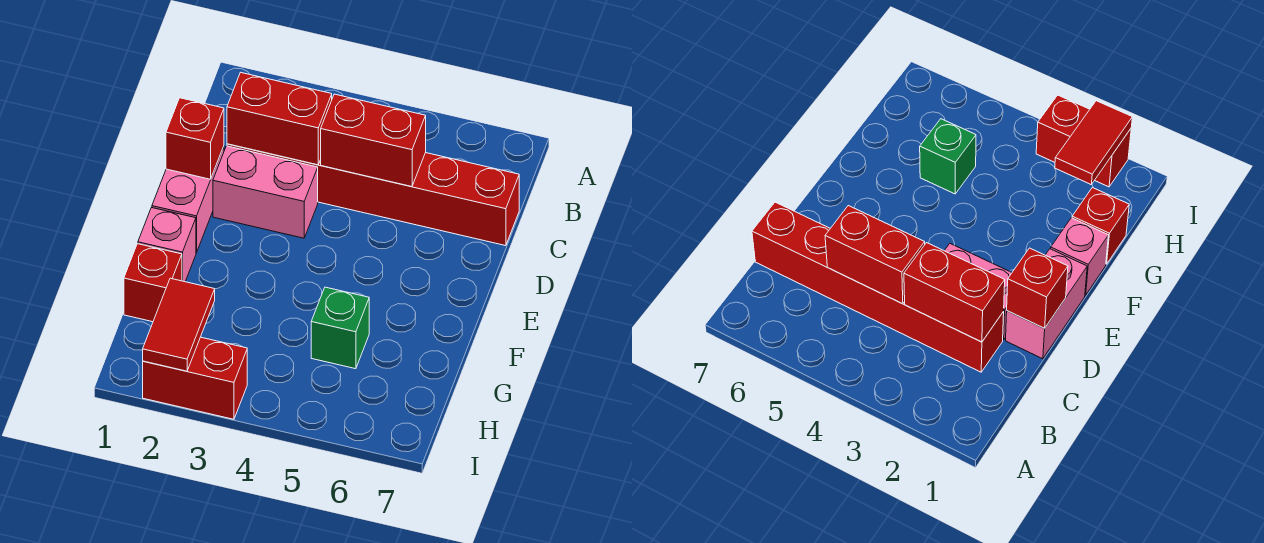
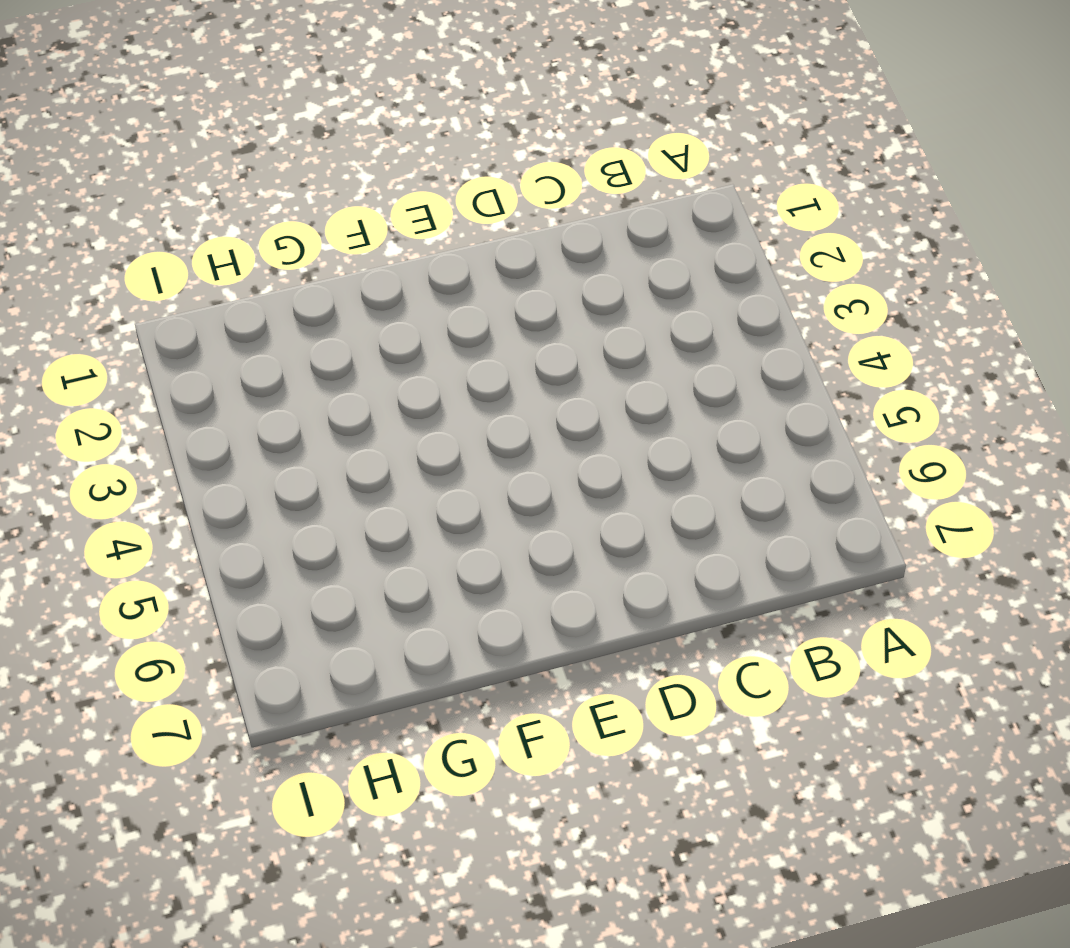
none -> red 1x6 brick [227,144,519,246]
none -> pink 1x2 brick [152,146,224,253]

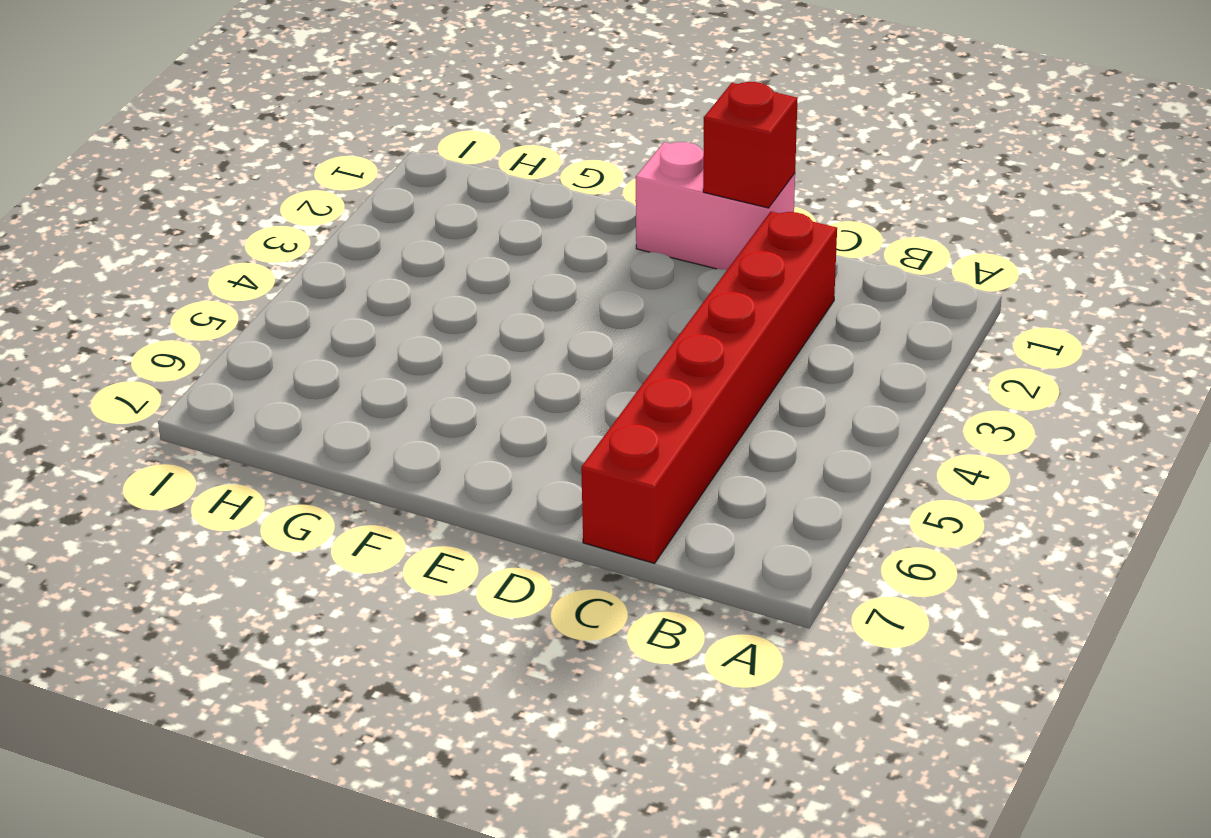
none -> pink 1x2 brick [213,146,318,238]
none -> pink 1x1 brick [138,208,196,282]

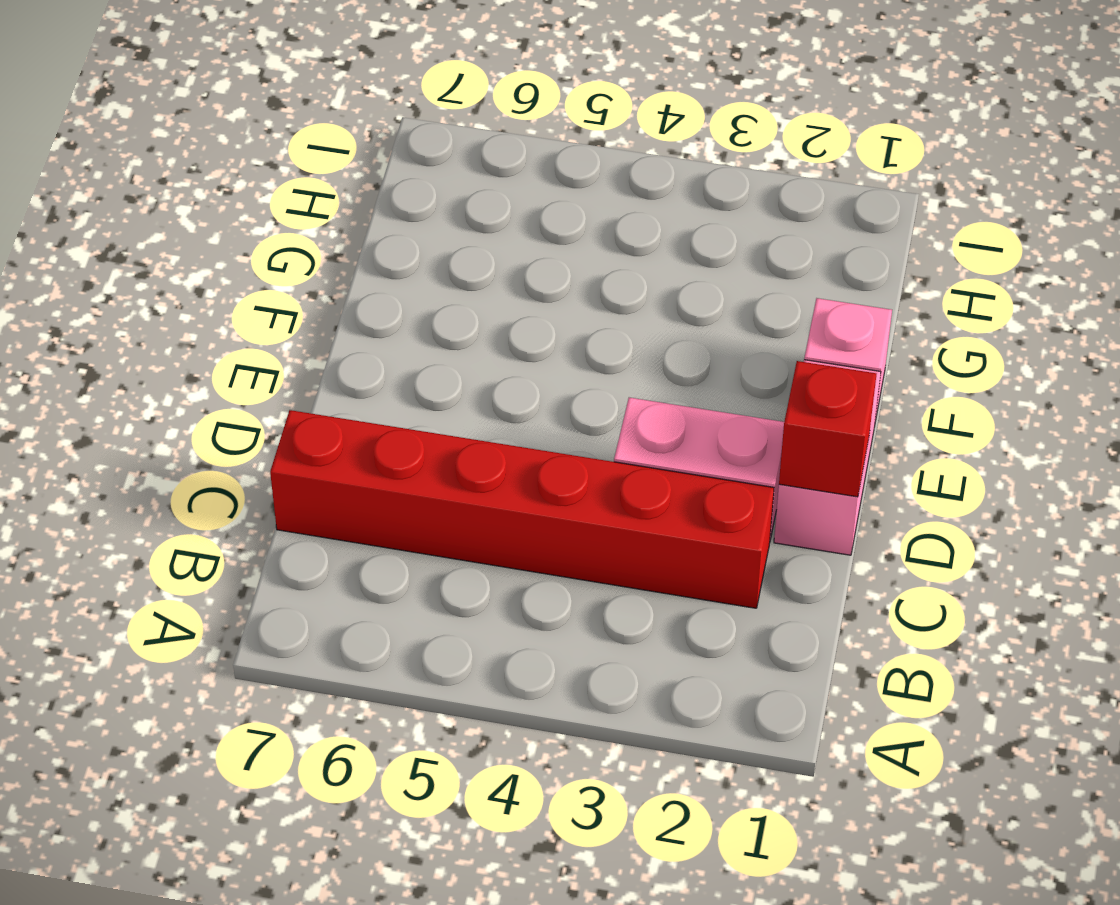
none -> red 1x1 brick [124,244,182,322]
none -> green 1x1 brick [311,287,369,369]

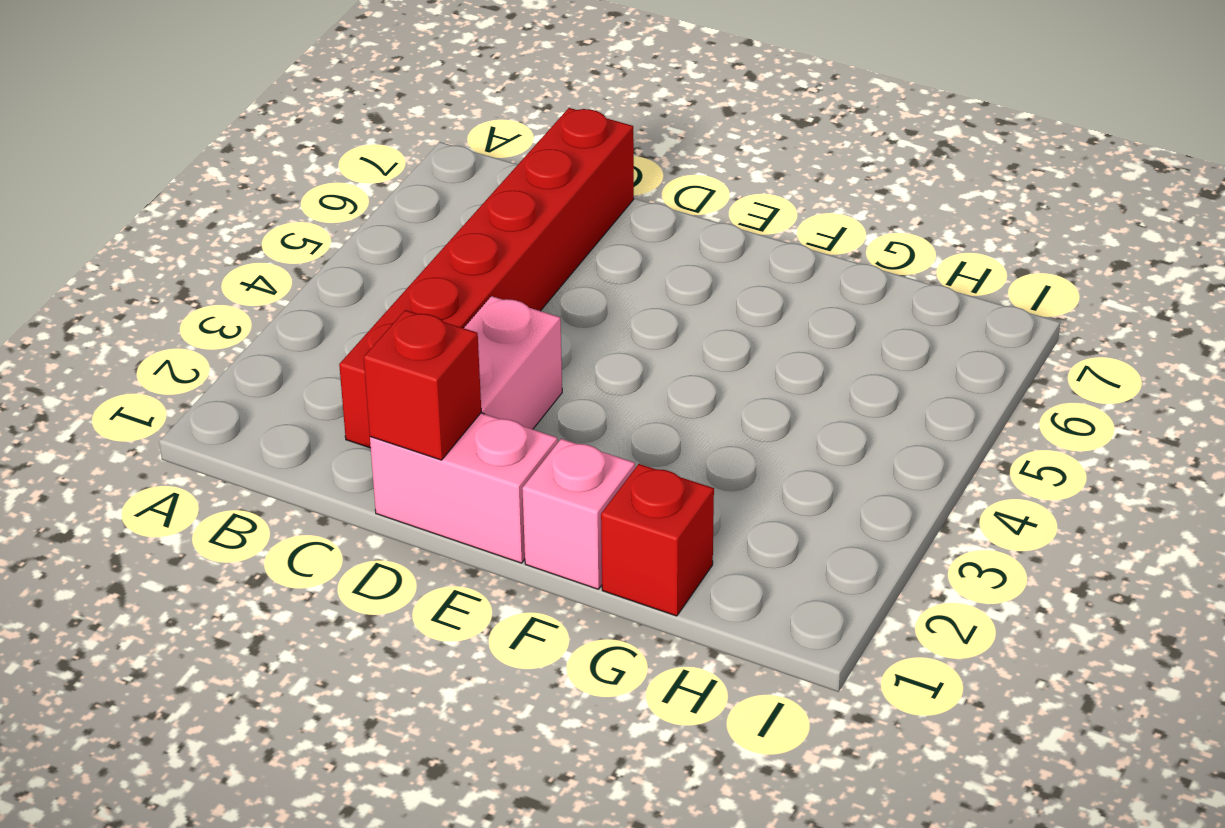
none -> green 1x1 brick [311,287,369,369]
none -> red 1x2 brick [143,337,247,419]

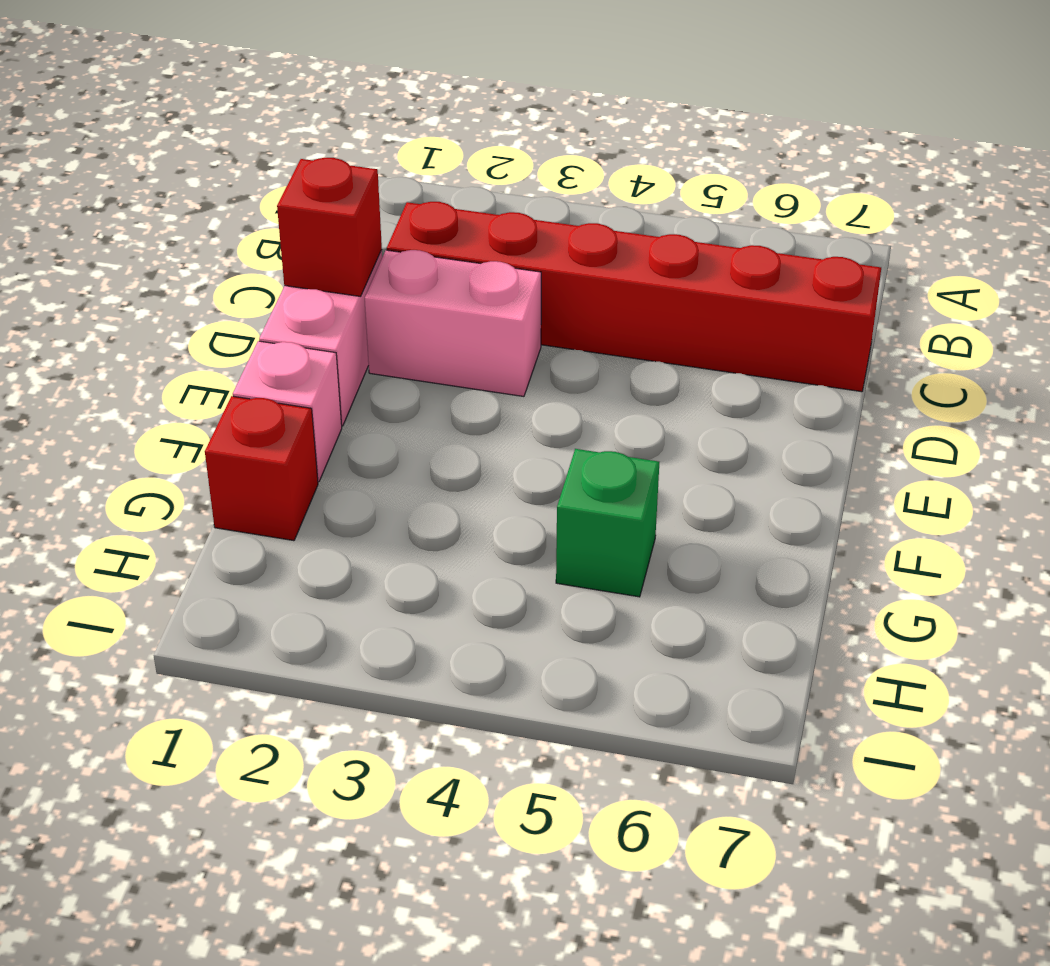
none -> red 1x2 brick [143,337,247,419]
none -> red 1x2 brick [227,72,332,165]

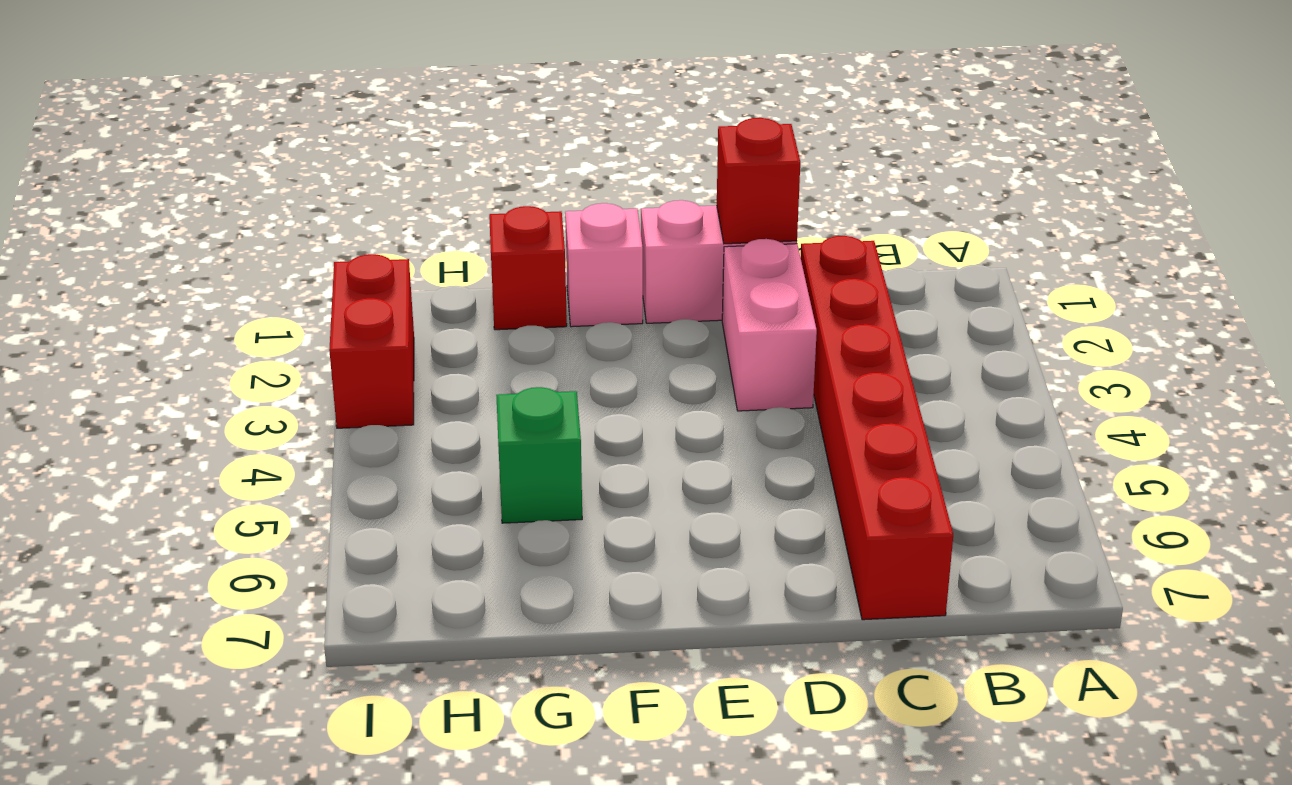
none -> red 1x2 brick [227,72,332,165]
none -> red 1x2 brick [321,94,426,187]

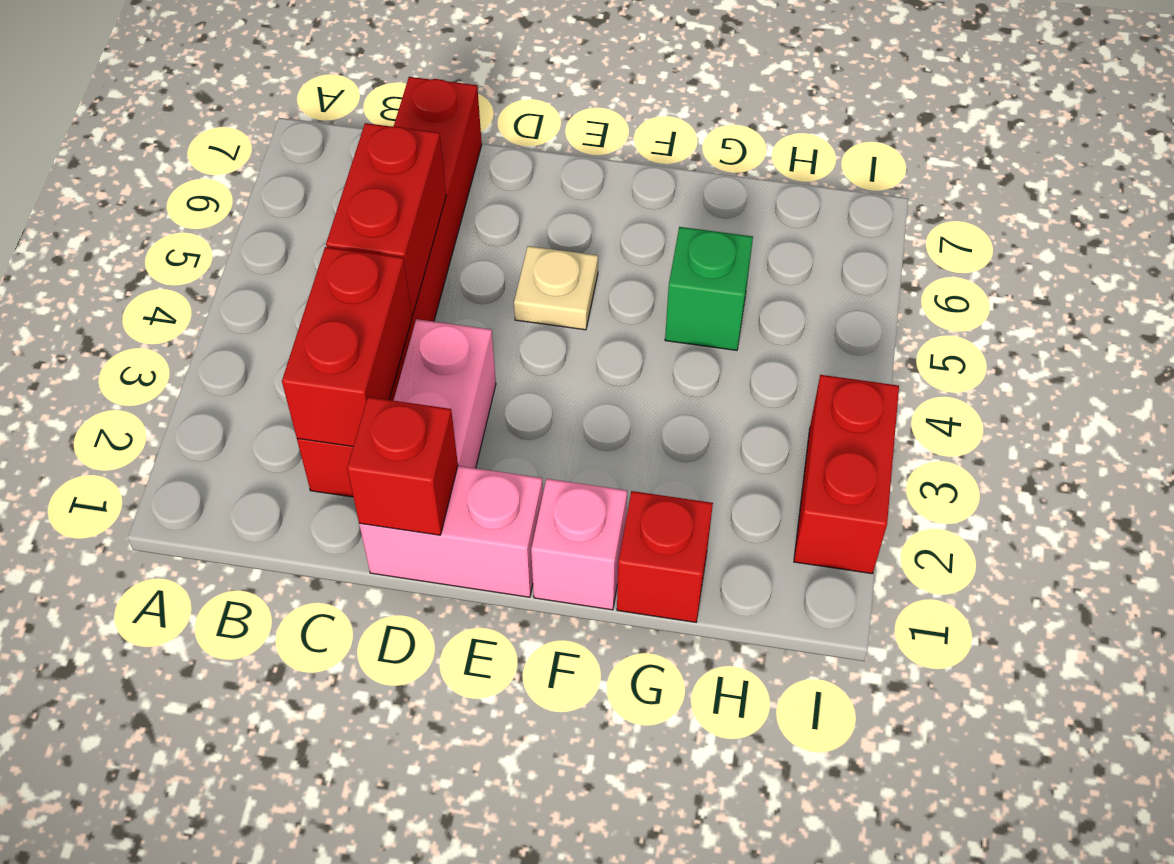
tan 1x1 plate [514,246,598,330] -> none
none -> red 1x2 tile [143,278,215,371]

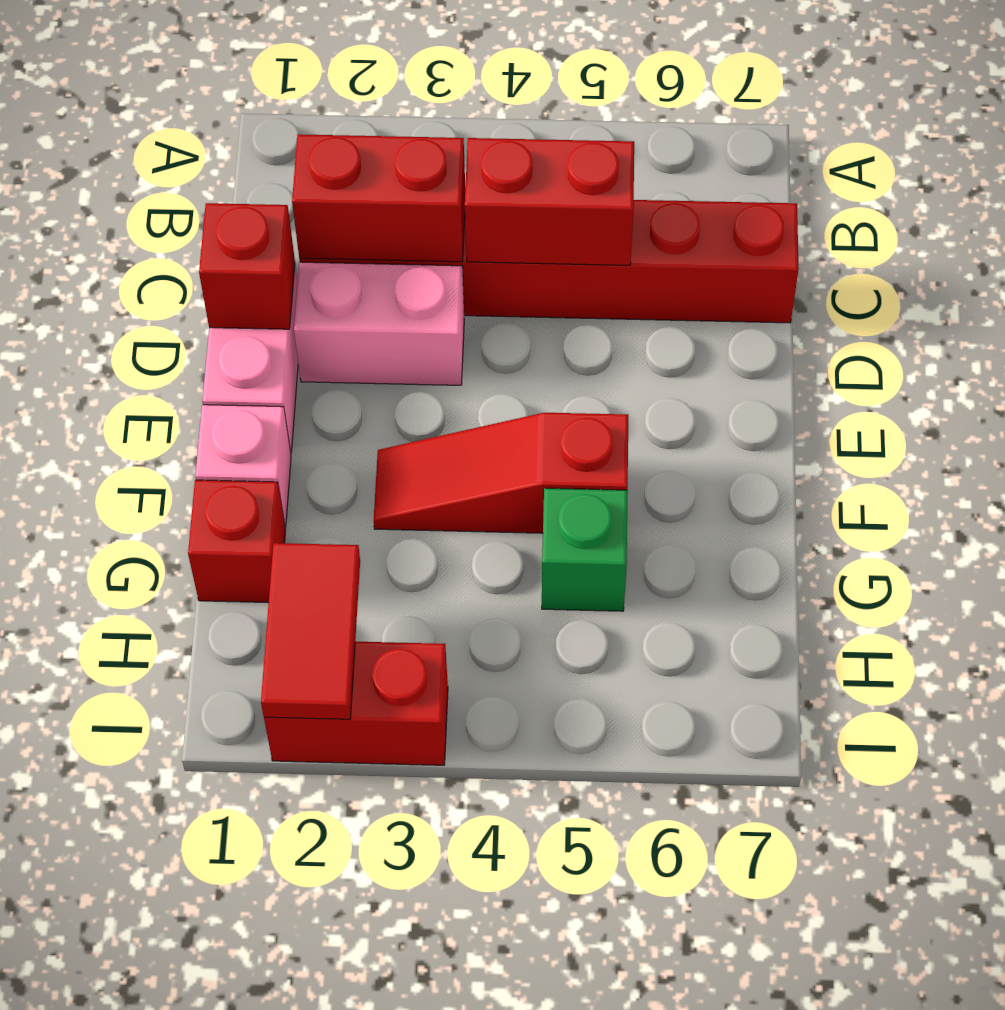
red 1x3 slope [374,413,628,533] -> none

